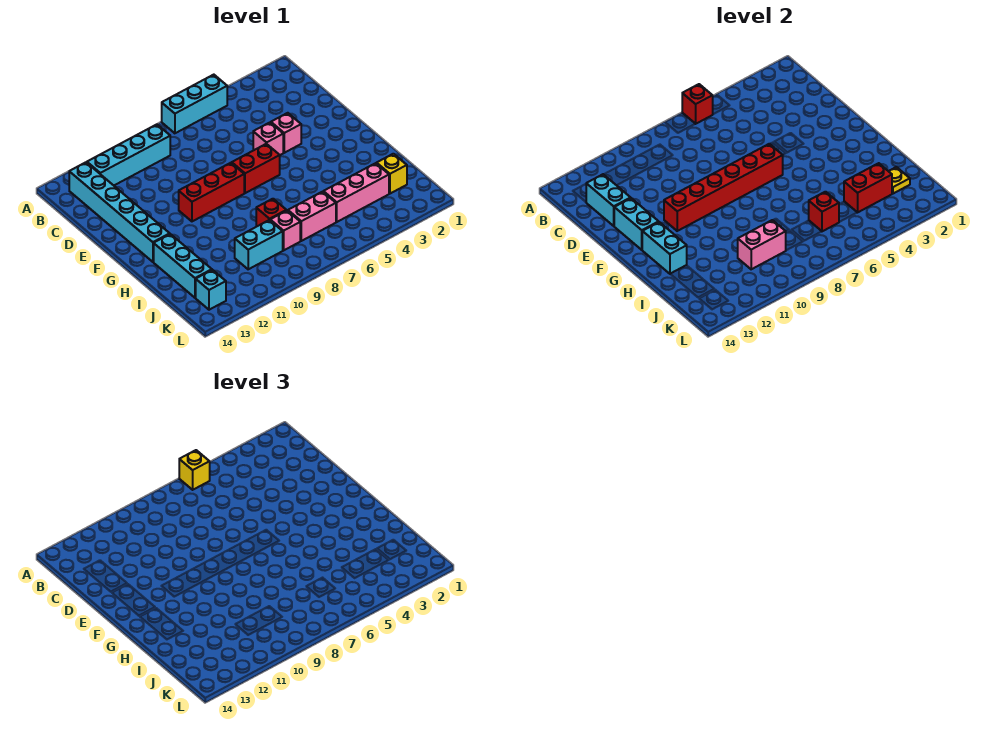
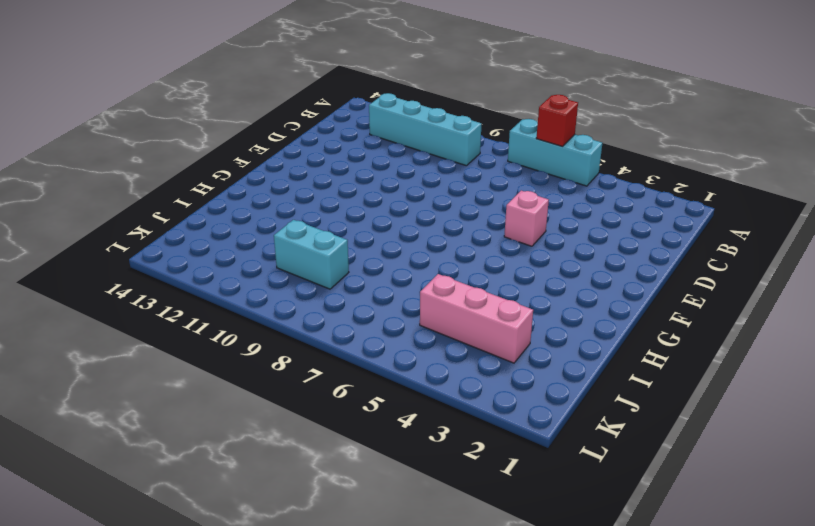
none -> cyan 1x6 brick [69,162,170,262]
none -> pink 1x1 brick [271,113,301,153]
none -> red 1x2 brick [232,144,280,193]

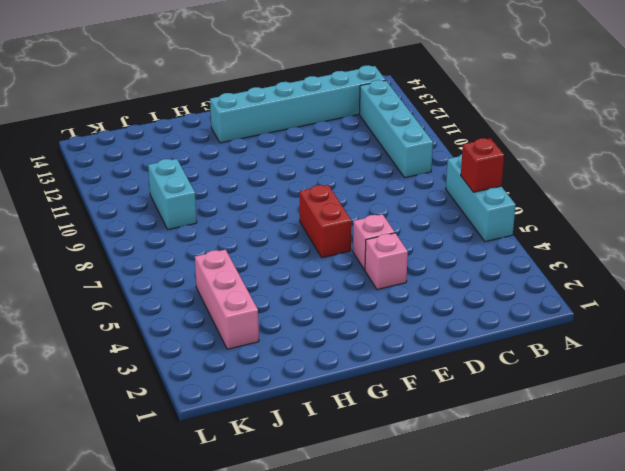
none -> red 1x3 brick [179,163,244,221]
none -> cyan 1x3 brick [154,234,212,298]
none -> red 1x1 brick [256,199,286,227]

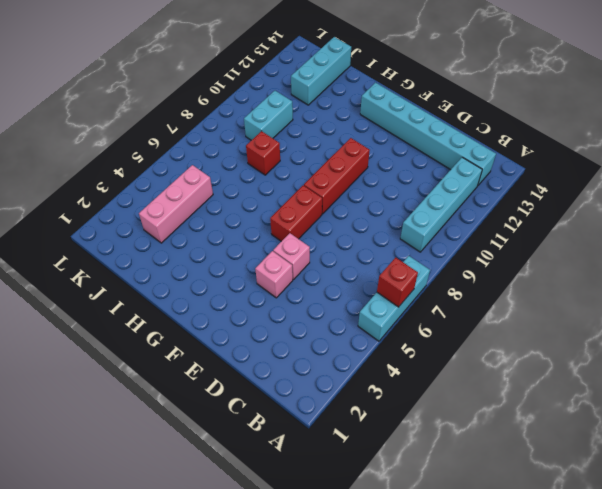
cyan 1x3 brick [291,37,351,105] -> cyan 1x3 brick turned to [154,234,212,298]
none -> yellow 1x1 brick [377,154,407,194]
none -> pink 1x2 brick [288,192,336,241]
none -> pink 1x1 brick [270,211,300,250]

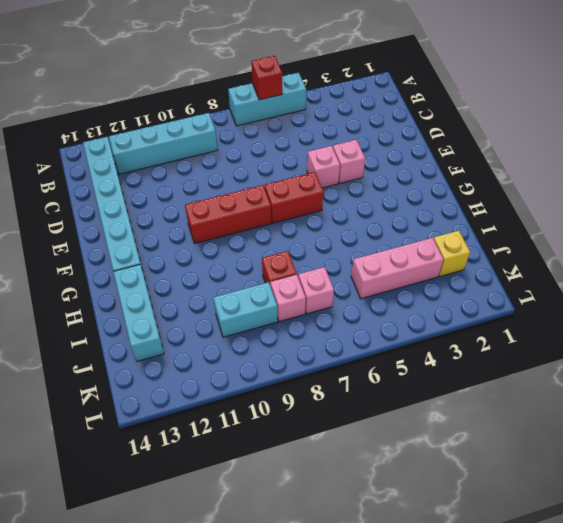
pink 1x1 brick [298,267,334,314] -> pink 1x2 brick [288,192,336,241]
none -> cyan 1x1 brick [196,270,226,310]
none -> cyan 1x2 brick [586,174,630,226]
none -> cyan 1x2 brick [614,198,658,250]

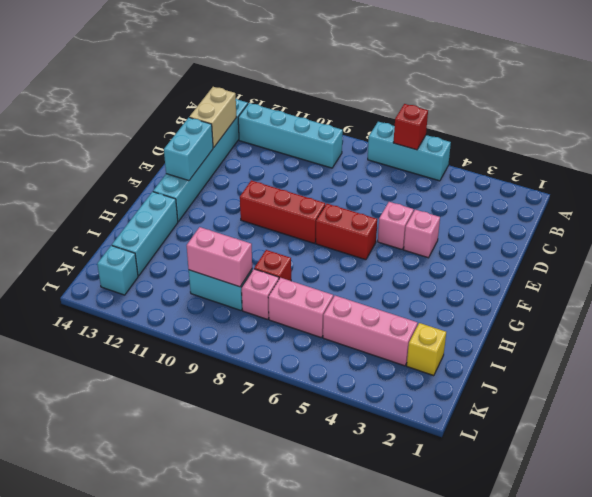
tan 1x2 brick [189,87,236,148] -> cyan 1x2 brick [586,174,630,226]
none -> red 1x6 brick [664,144,783,231]
none -> cyan 1x2 brick [642,222,687,274]
none -> yellow 1x1 plate [889,167,910,194]

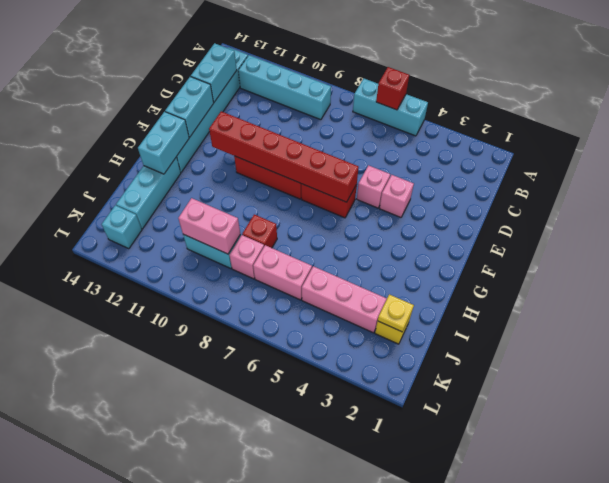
none -> red 1x2 brick [844,163,892,213]
none -> red 1x1 brick [809,192,839,231]
none -> yellow 1x1 brick [179,450,210,490]

